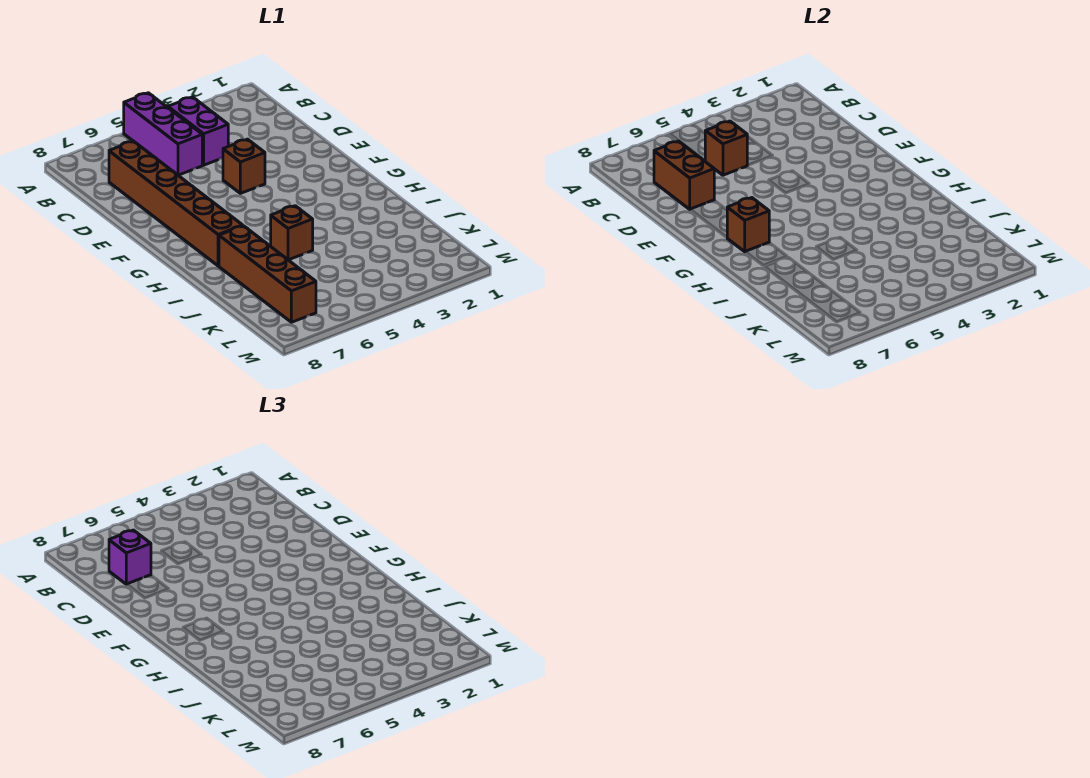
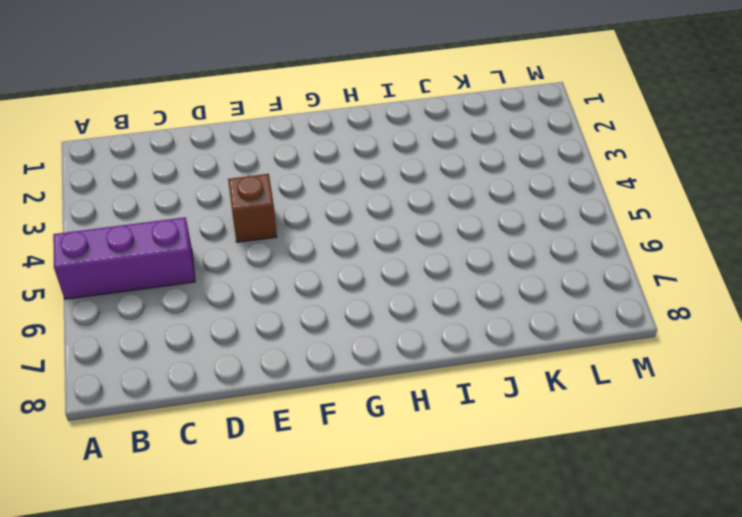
none -> purple 1x2 brick [168,97,228,165]
none -> brown 1x6 brick [109,141,243,266]

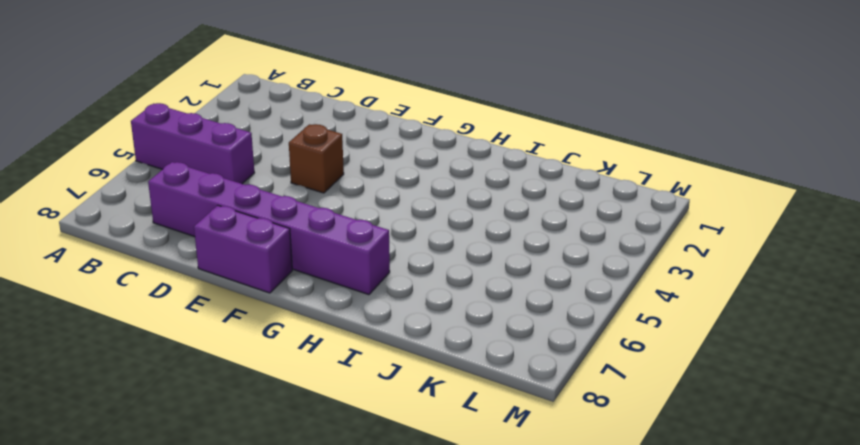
purple 1x6 brick [148,162,390,295] -> brown 1x6 brick [109,141,243,266]
purple 1x2 brick [194,206,292,293] -> purple 1x2 brick moved to [168,97,228,165]
none -> brown 1x1 brick [271,206,313,260]
none -> brown 1x4 brick [219,226,316,322]

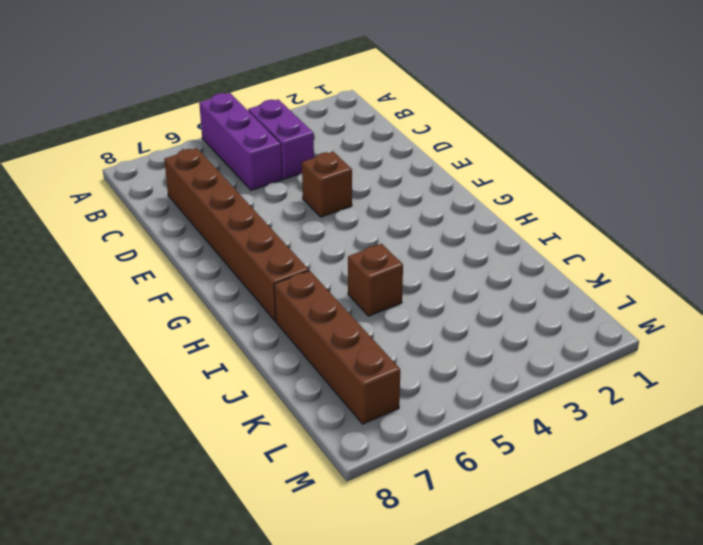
none -> brown 1x1 brick [705,121,747,175]
none -> brown 1x2 brick [654,141,714,209]

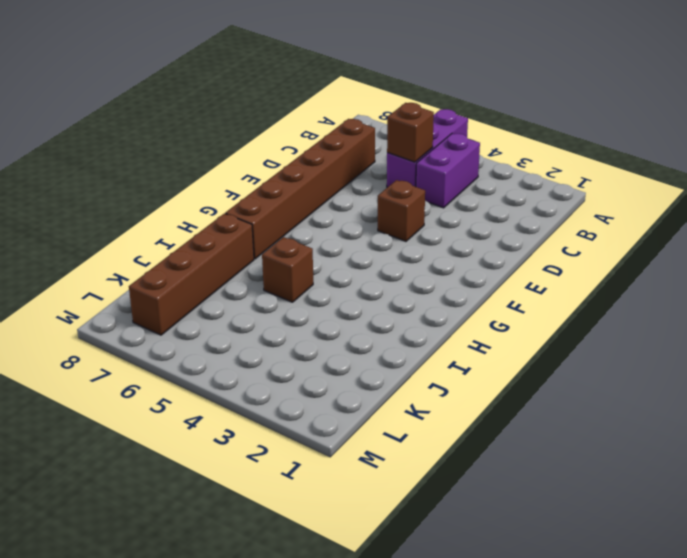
none -> brown 1x2 brick [654,141,714,209]
none -> brown 1x1 brick [727,198,769,252]

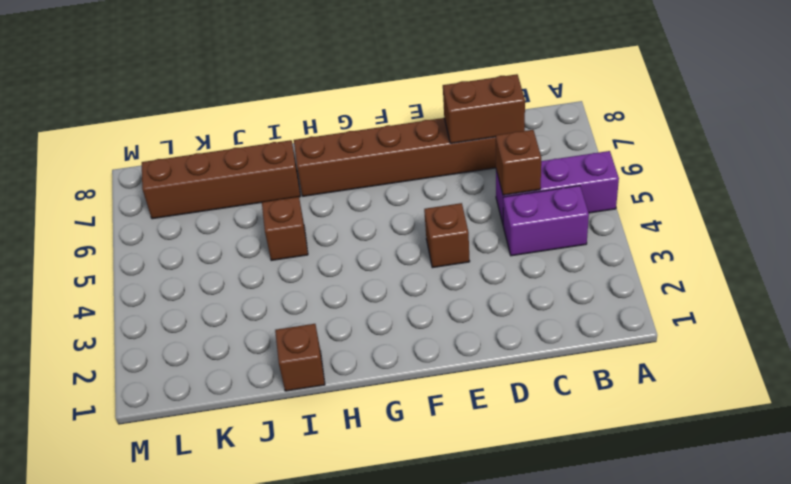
brown 1x1 brick [275,324,325,391] -> brown 1x1 brick moved to [727,198,769,252]
none -> purple 1x1 brick [109,530,151,584]

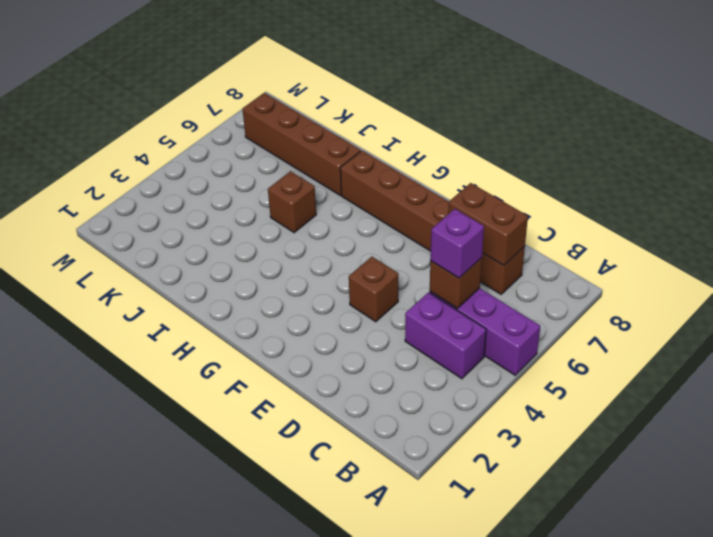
purple 1x1 brick [430,209,484,278] -> purple 1x1 brick moved to [109,530,151,584]
none -> brown 1x1 brick [727,198,769,252]

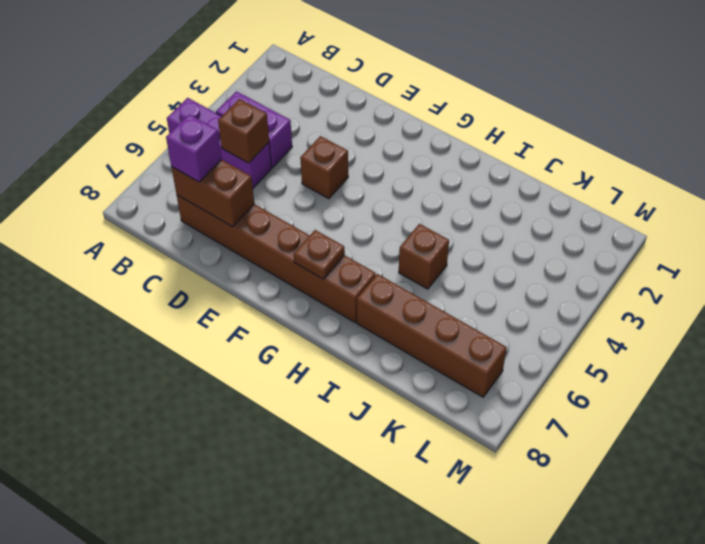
brown 1x1 plate [294,230,345,279] -> brown 1x1 brick [727,198,769,252]

